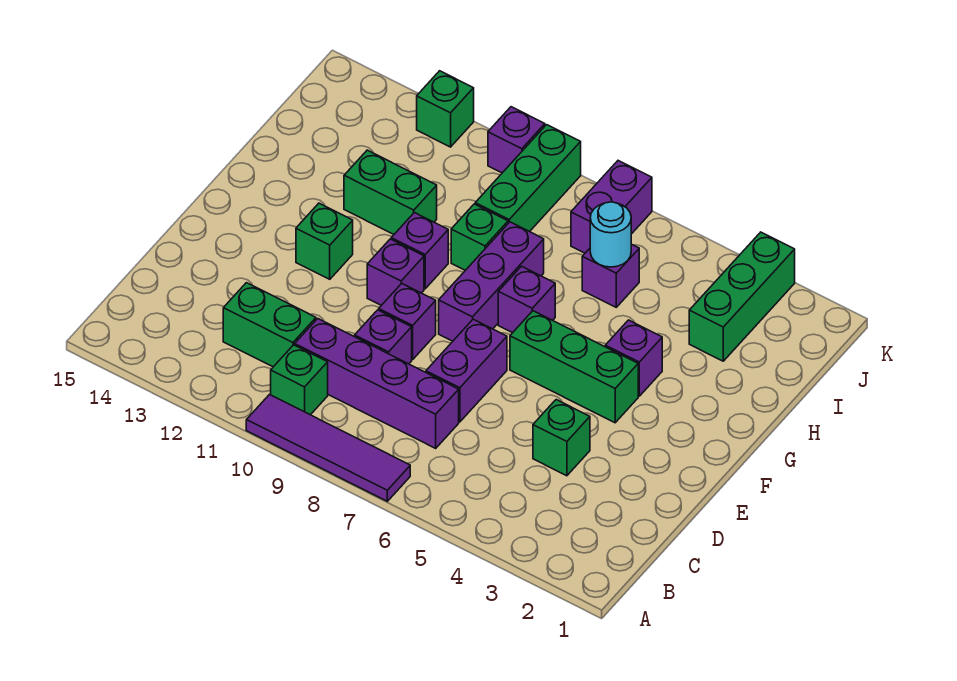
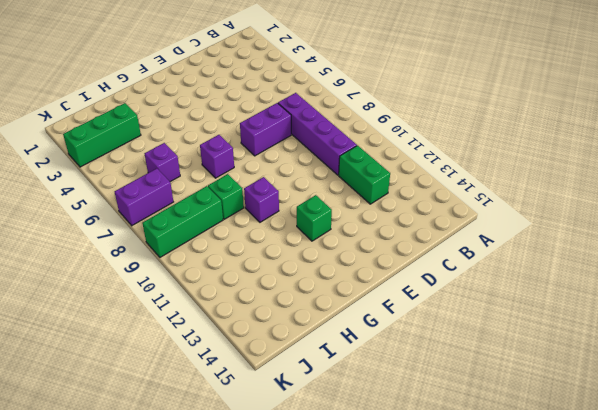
none -> purple 1x4 tile [246,395,410,501]
none -> green 1x1 brick [271,345,328,415]
none -> green 1x1 brick [533,400,590,476]

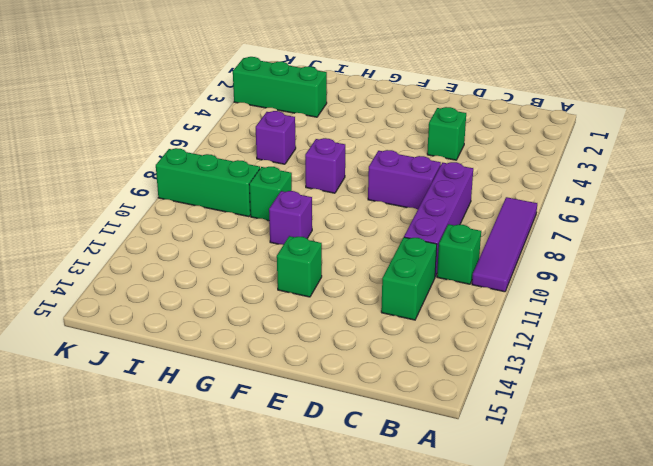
none -> purple 1x1 brick [355,310,412,364]
none -> purple 1x1 brick [379,284,436,360]
none -> green 1x3 brick [510,311,638,423]

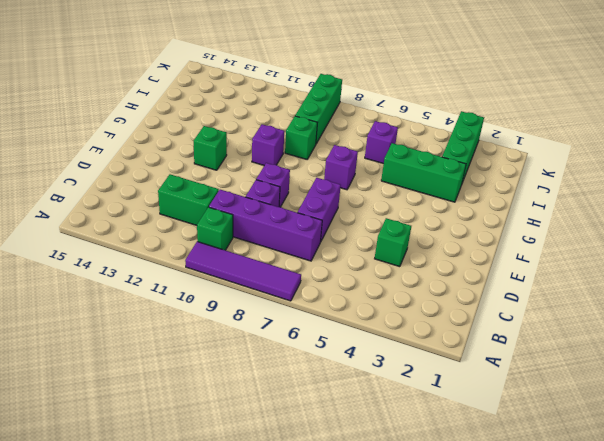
green 1x3 brick [381,143,466,202] -> green 1x3 brick moved to [510,311,638,423]
none -> purple 1x3 brick [439,222,544,341]
none -> purple 1x1 brick [367,239,424,305]
none -> purple 1x1 brick [605,320,662,396]

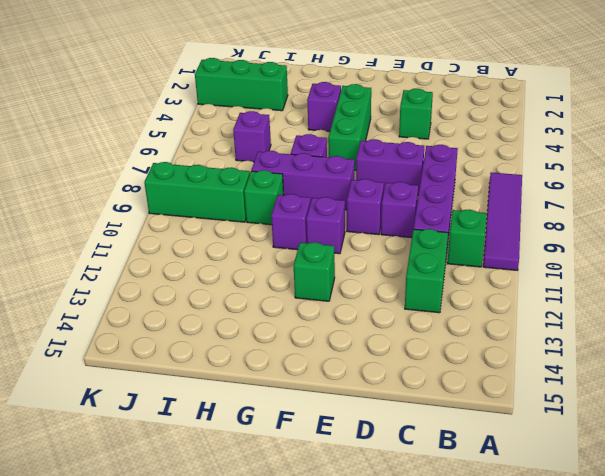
none -> green 1x2 brick [344,150,437,234]
none -> purple 1x2 brick [571,161,652,253]
none -> purple 1x1 brick [488,107,545,173]

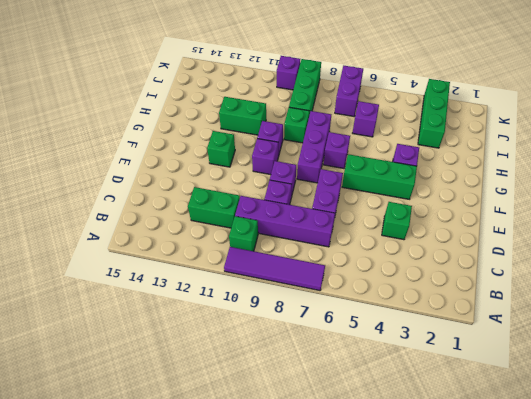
none -> green 1x1 brick [417,71,474,147]
none -> cyan 1x1 round brick [590,202,631,267]

